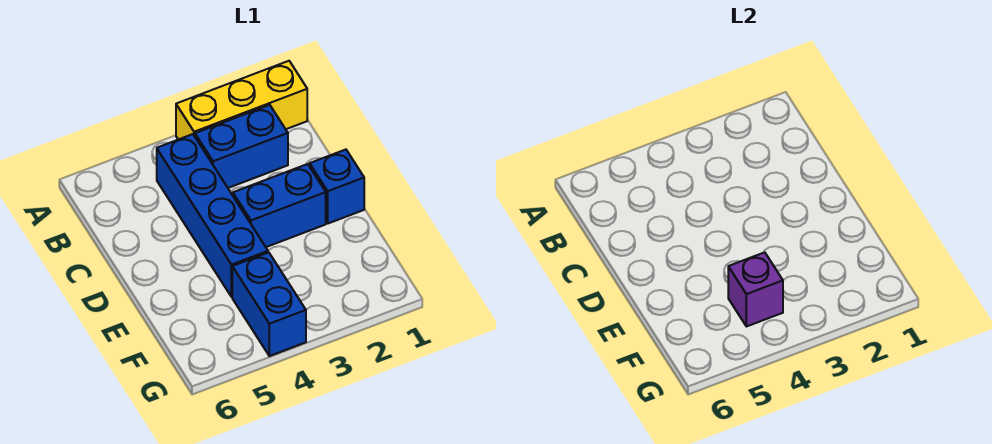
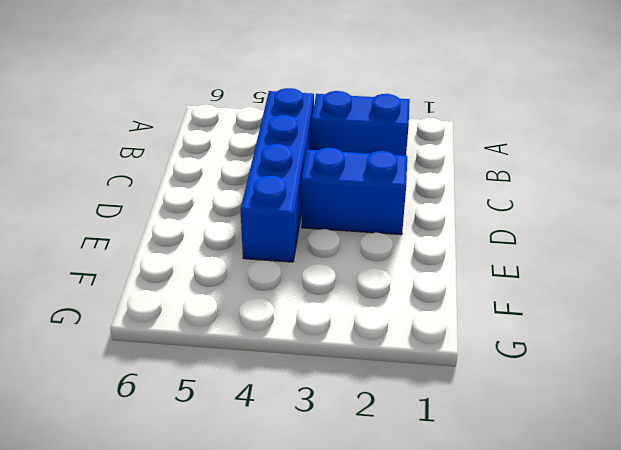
none -> yellow 1x3 brick [176,61,307,140]
none -> blue 1x1 brick [310,150,364,223]

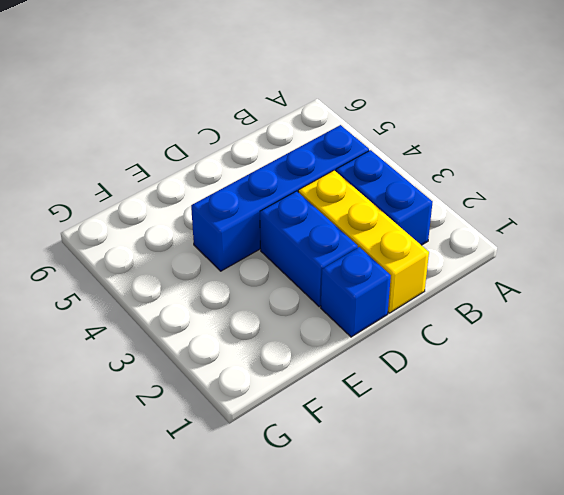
yellow 1x3 brick [298,170,429,313] -> yellow 1x3 brick moved to [176,61,307,140]
none -> blue 1x2 brick [232,252,306,356]
none -> purple 1x1 brick [728,252,783,327]

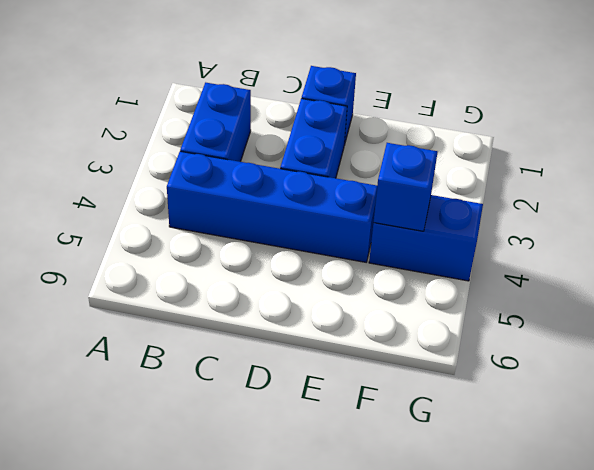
blue 1x1 brick [373,143,437,231] -> purple 1x1 brick [728,252,783,327]
none -> yellow 1x3 brick [176,61,307,140]

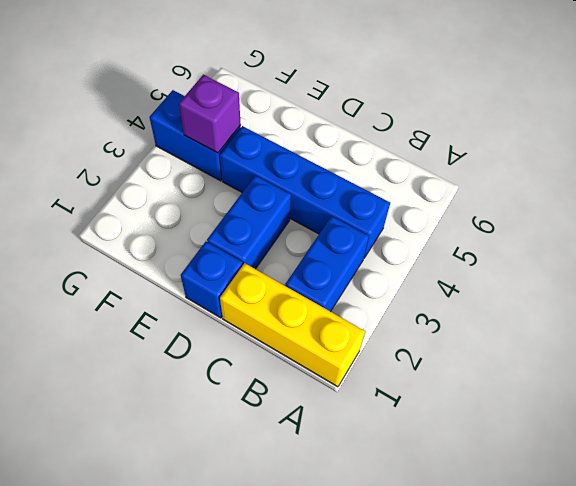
yellow 1x3 brick [220,263,365,387] -> yellow 1x3 brick turned to [176,61,307,140]

